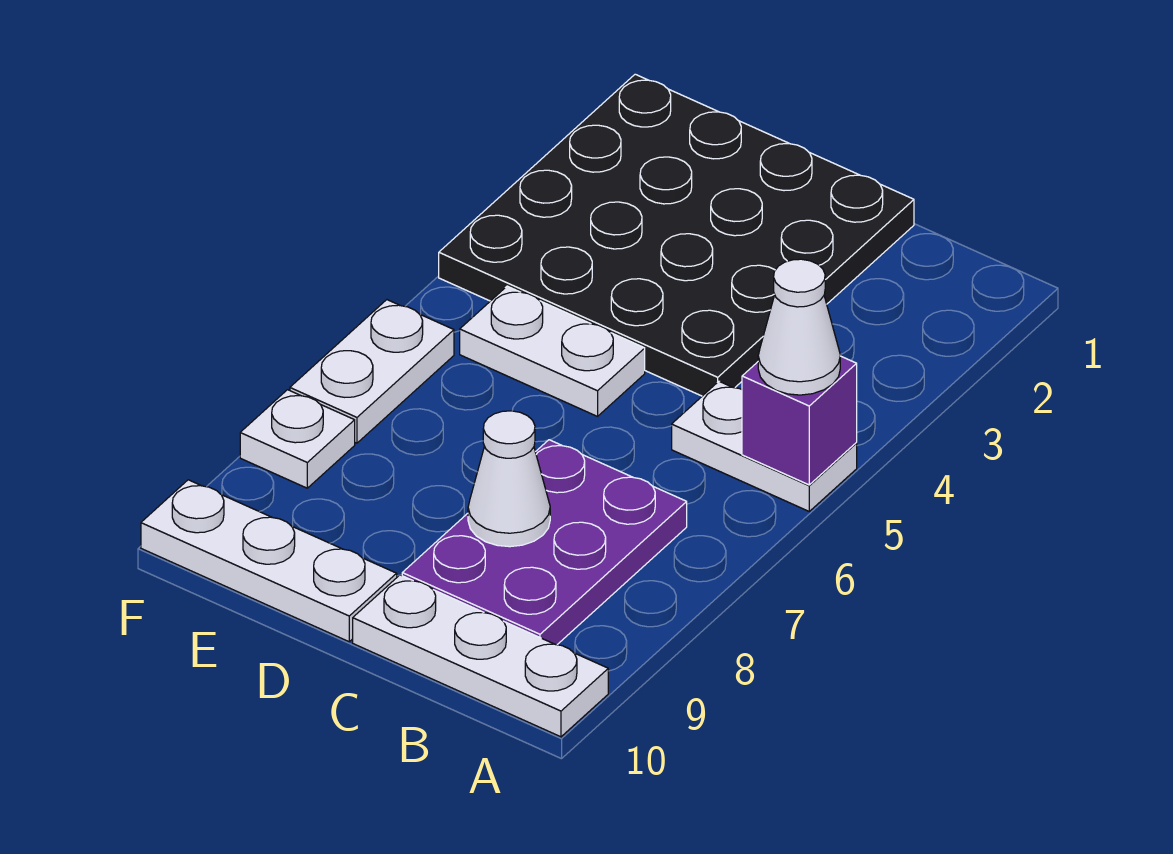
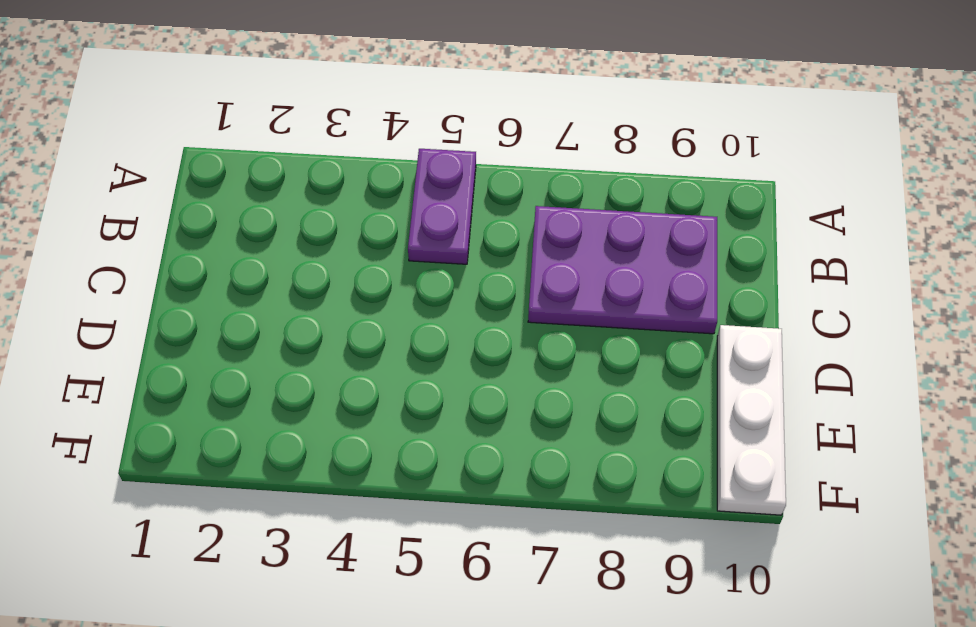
purple 1x2 plate [408,149,476,264] -> white 1x2 plate [672,381,857,511]
none -> white 1x3 plate [353,575,608,737]
none -> black 4x4 plate [439,74,914,396]

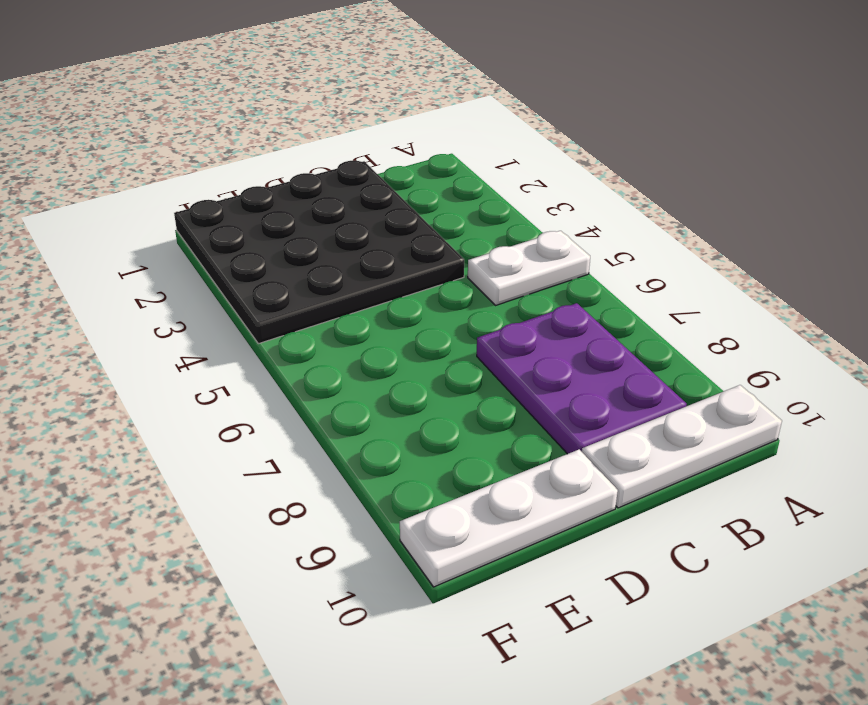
none -> white 1x2 plate [460,286,645,416]
none -> white 1x2 plate [290,300,454,443]

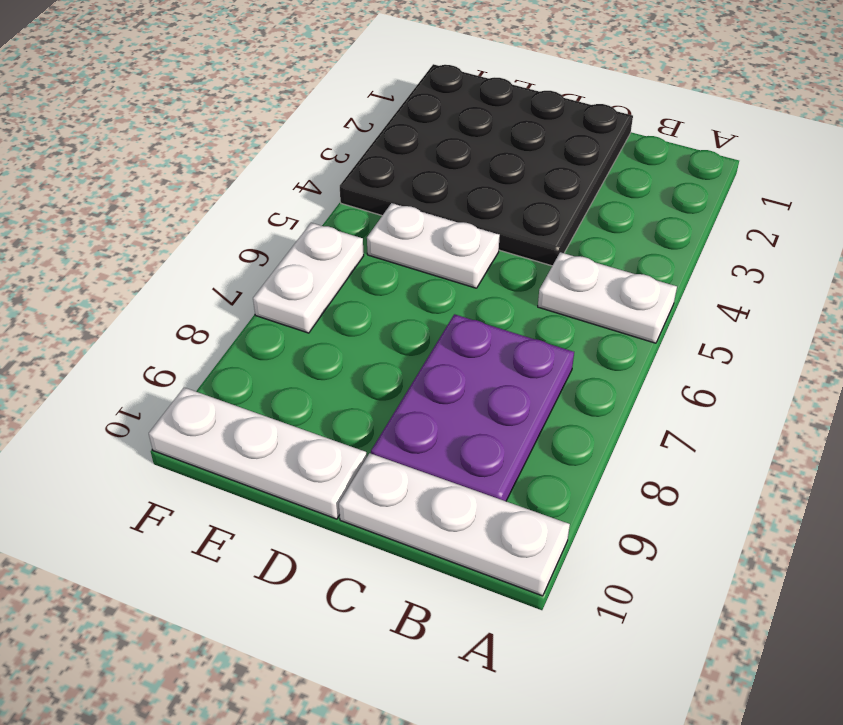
none -> white 1x1 plate [240,390,355,488]
none -> purple 1x1 brick [742,356,857,485]

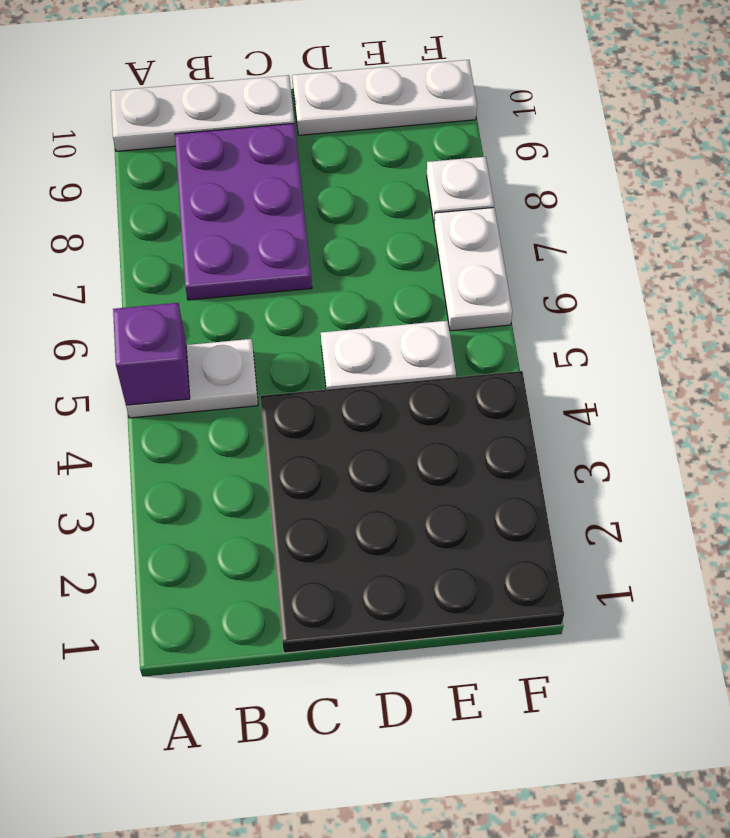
none -> white 1x1 cone [468,411,550,547]
none -> white 1x1 cone [758,259,840,395]

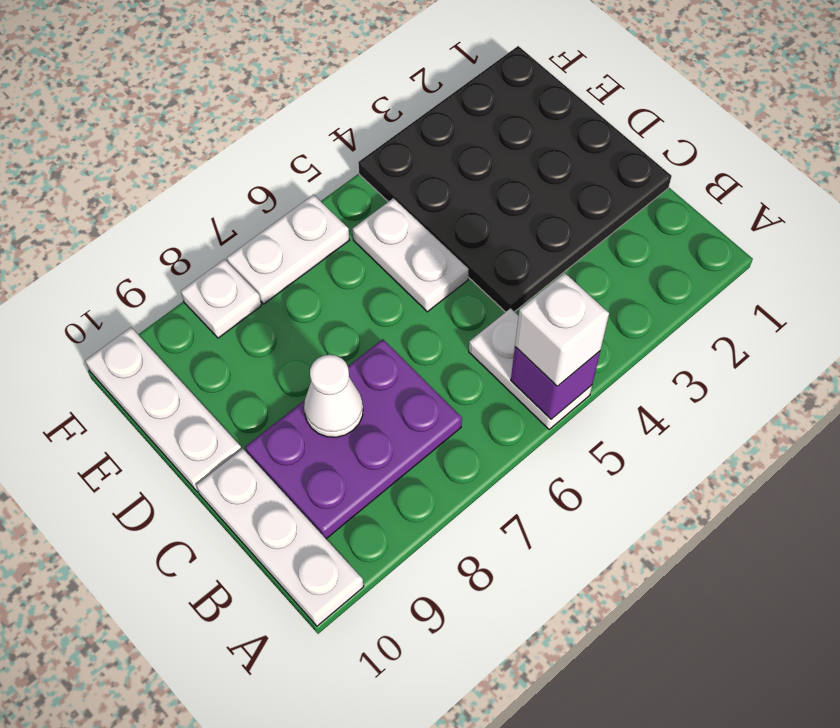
white 1x1 brick [515,273,609,386] -> white 1x1 cone [758,259,840,395]

